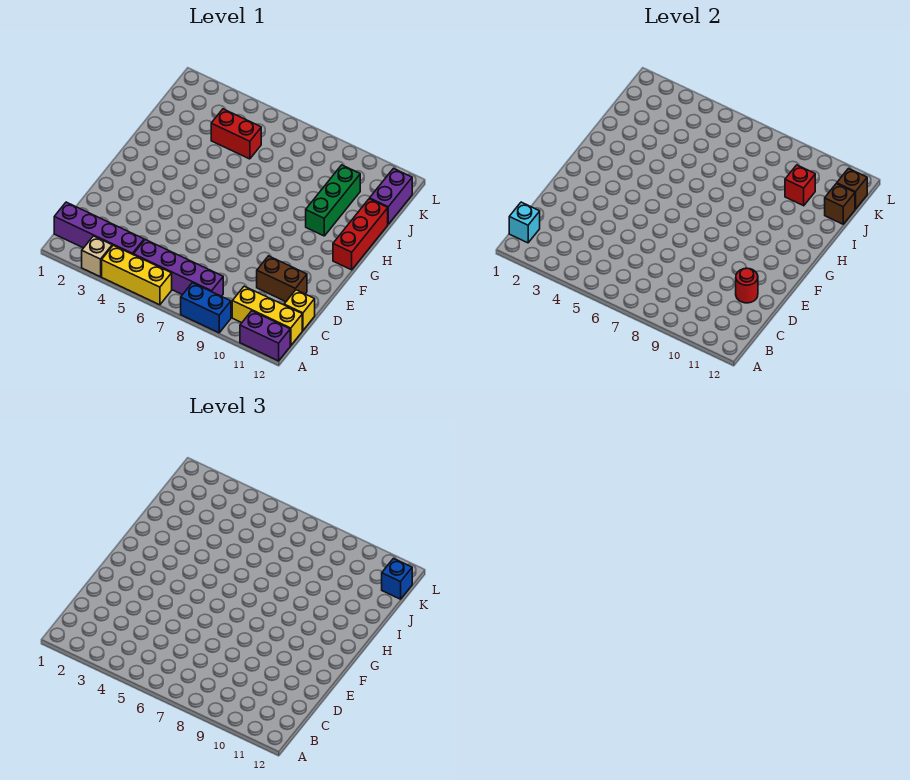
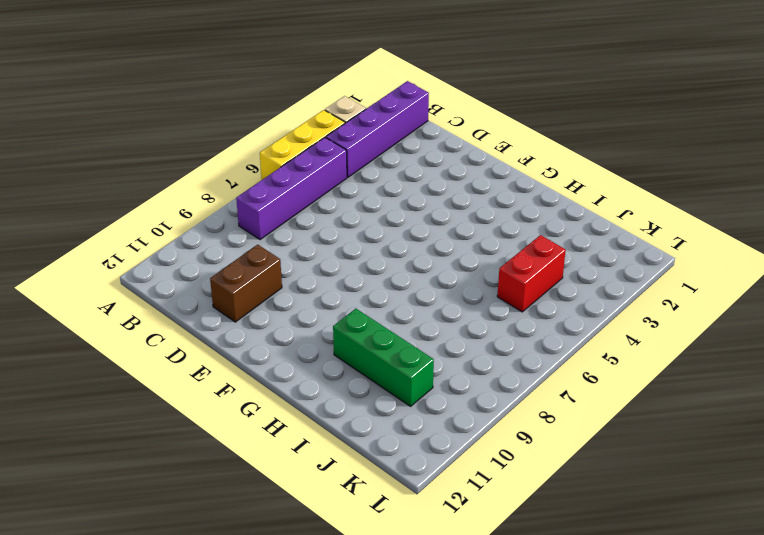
none -> blue 1x2 brick [181,283,231,333]
none -> purple 1x2 brick [240,311,290,361]
none -> yellow 1x3 brick [232,286,302,346]

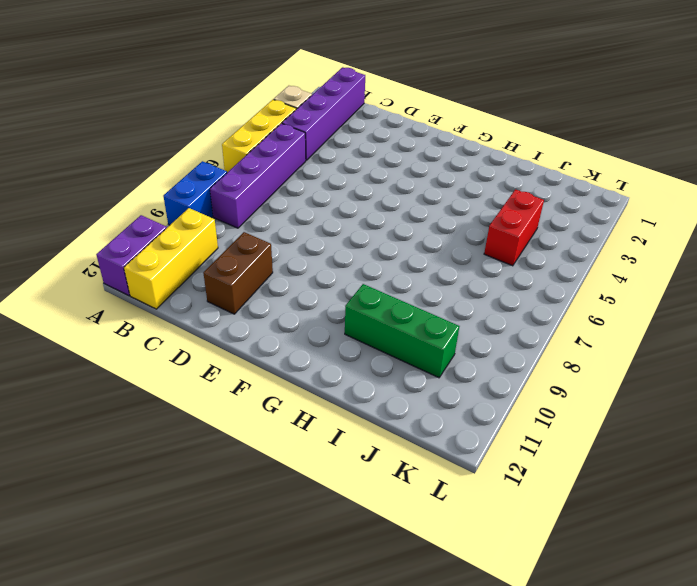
none -> yellow 1x1 brick [284,290,315,330]
none -> red 1x3 brick [333,199,388,270]
none -> purple 1x2 brick [370,169,412,224]

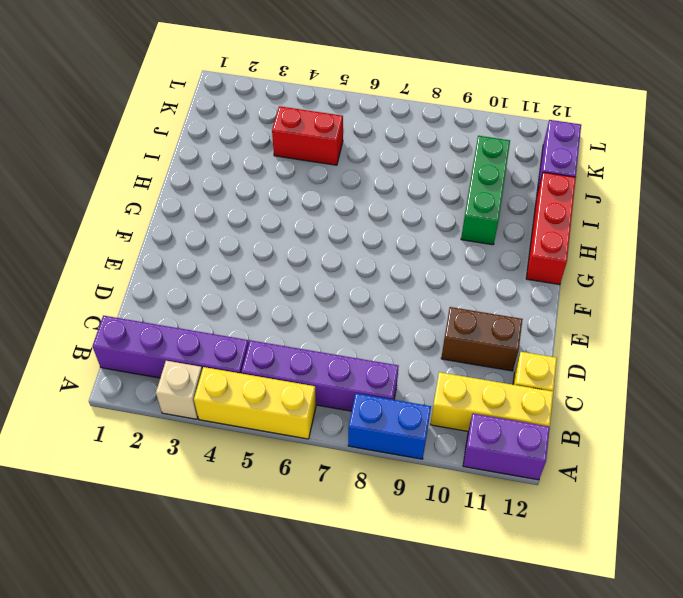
none -> cyan 1x1 brick [509,202,540,243]
none -> red 1x1 round brick [736,268,758,303]
none -> red 1x1 brick [785,165,815,206]

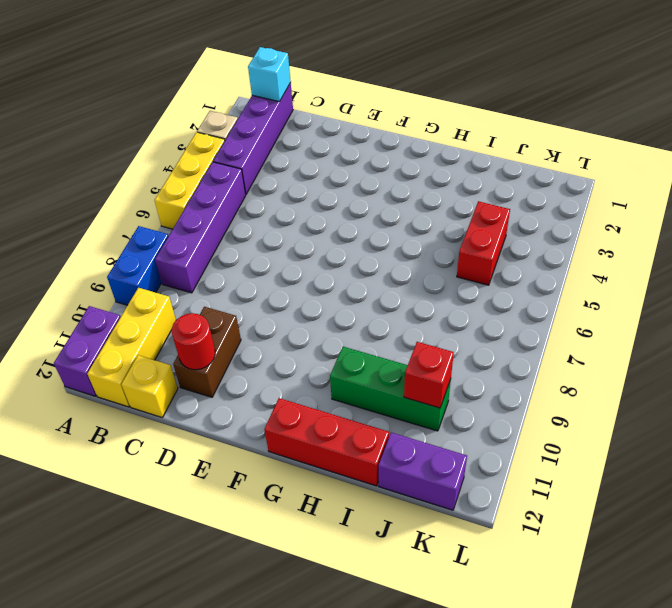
none -> brown 1x1 brick [825,184,855,224]
none -> brown 1x1 brick [837,169,867,209]
none -> blue 1x1 brick [382,559,412,599]

